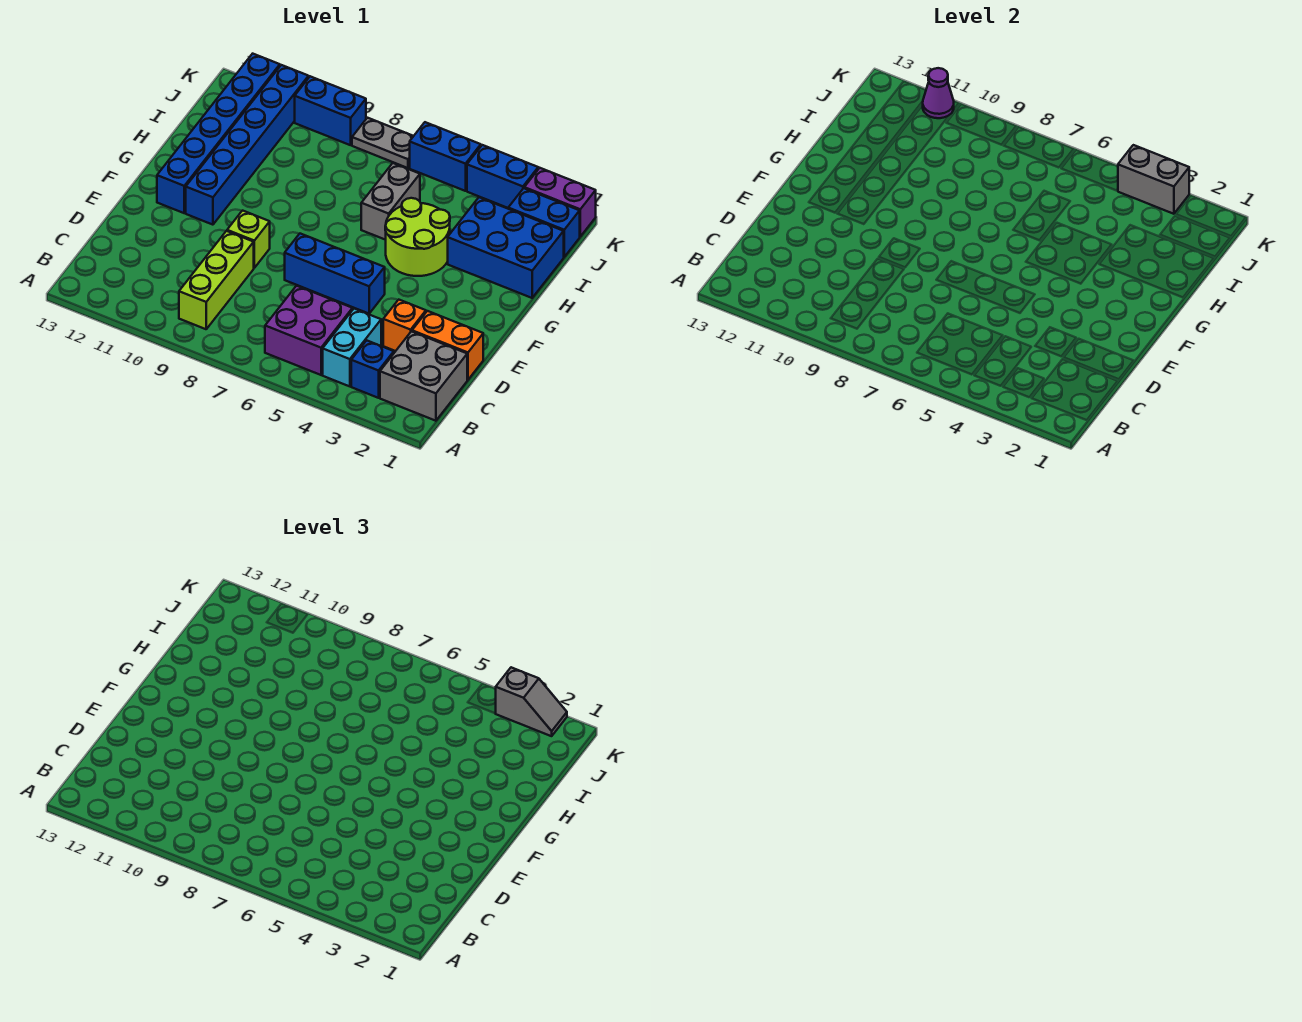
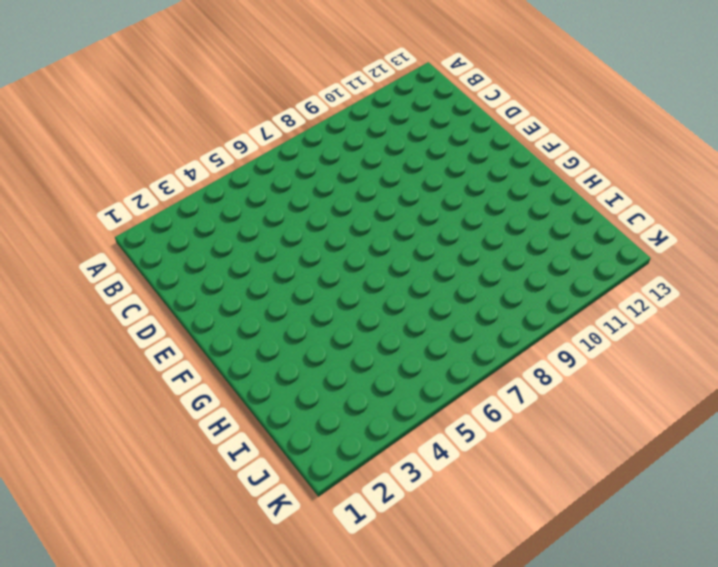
none -> grey 2x2 brick [380,331,467,421]
none -> blue 1x1 brick [351,340,394,398]
none -> cyan 1x2 brick [323,309,381,386]

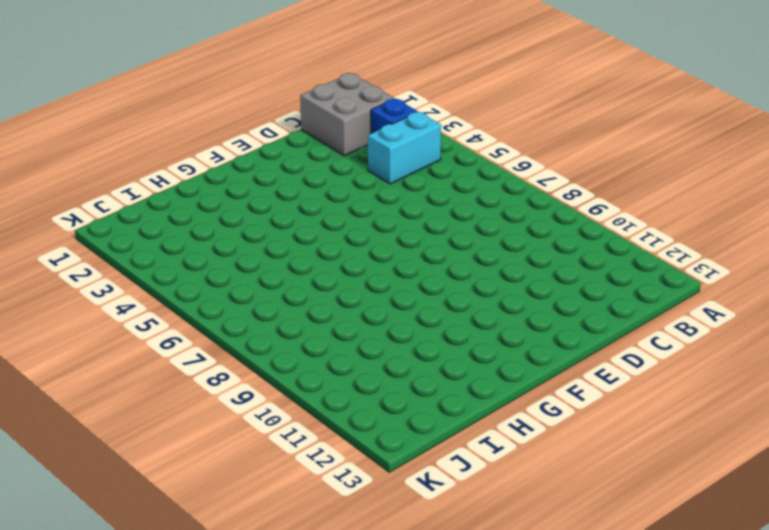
none -> purple 2x2 brick [265,286,352,375]
none -> lime 1x3 brick [179,231,254,329]
none -> orange 1x2 brick [412,311,483,380]

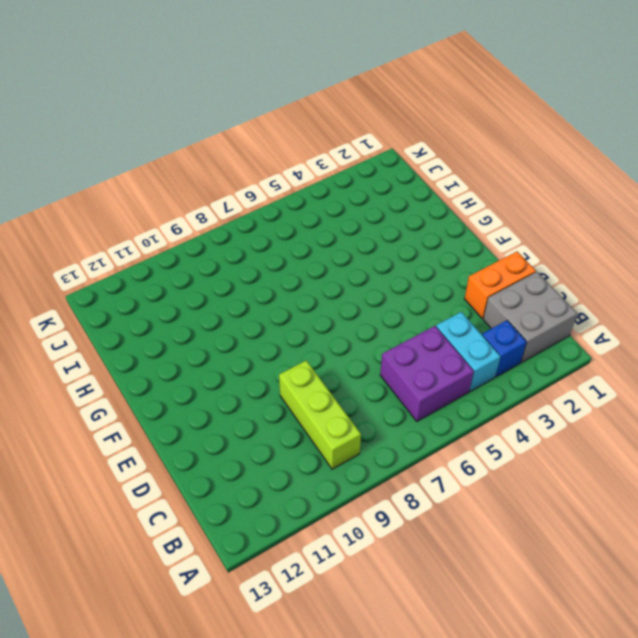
none -> orange 1x1 brick [383,300,426,351]
none -> blue 1x3 brick [285,234,385,314]
none -> lime 1x1 brick [227,211,270,268]

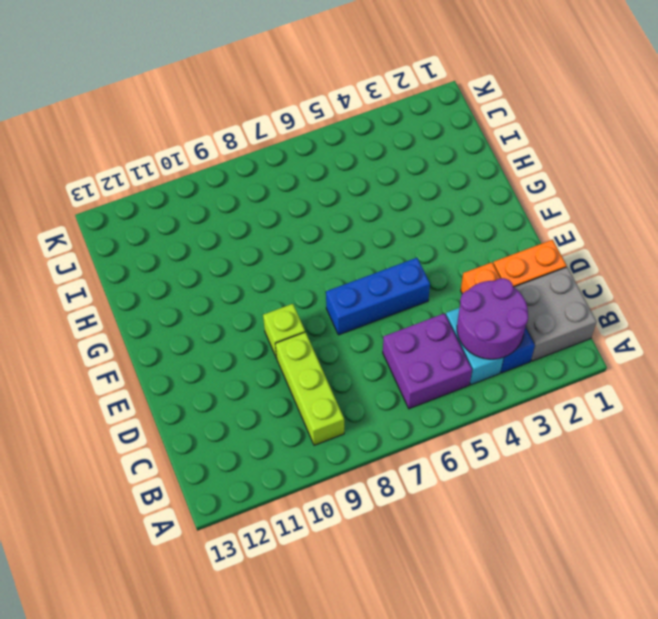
purple 2x2 round brick [457,278,528,359] -> none
none -> blue 1x6 brick [186,65,309,225]
none -> blue 1x6 brick [157,54,280,213]
none -> lime 2x2 round brick [385,198,450,276]

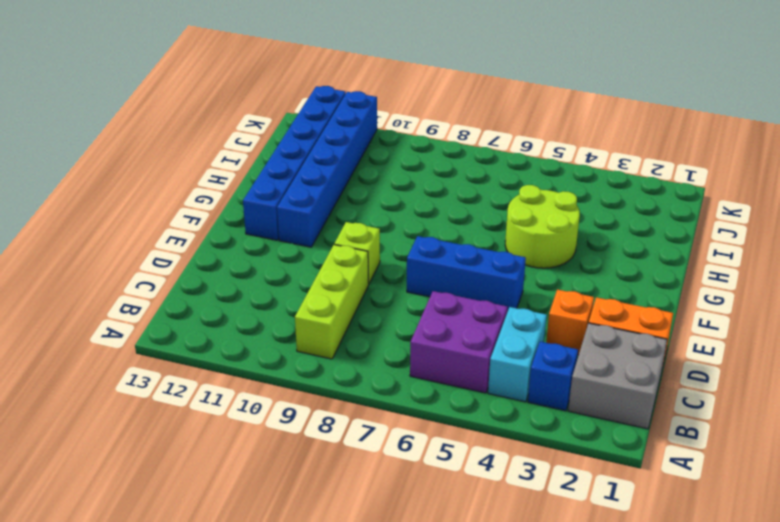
none -> blue 2x3 brick [448,197,564,298]
none -> grey 1x2 brick [361,163,420,240]
none -> blue 1x2 brick [508,188,580,257]

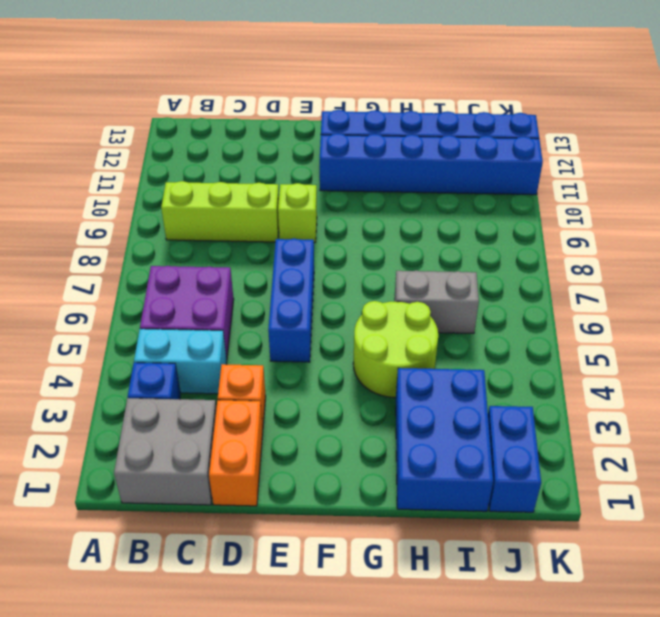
none -> purple 1x2 brick [524,168,596,236]
none -> blue 1x2 brick [467,145,538,208]
none -> blue 1x2 brick [410,122,481,191]

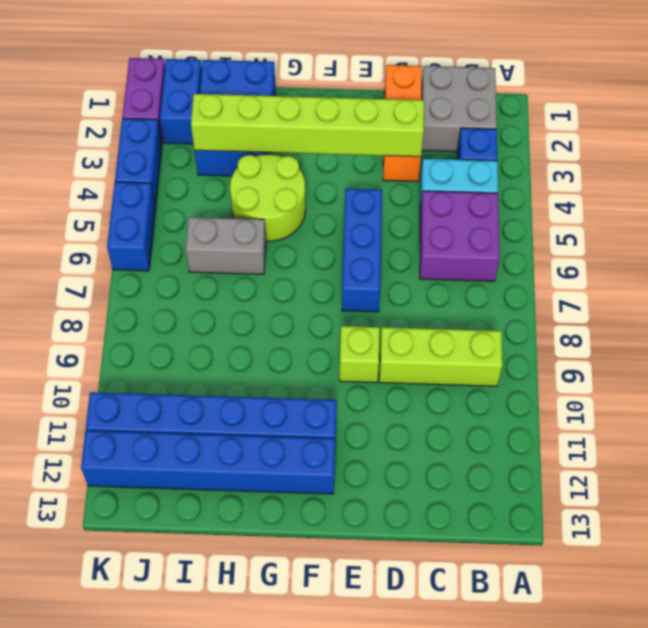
lime 1x6 brick [191,94,424,157] -> none
none -> grey 1x2 plate [352,118,413,168]
none -> blue 1x2 brick [295,76,366,145]
none -> grey 1x2 brick [1118,145,1189,214]

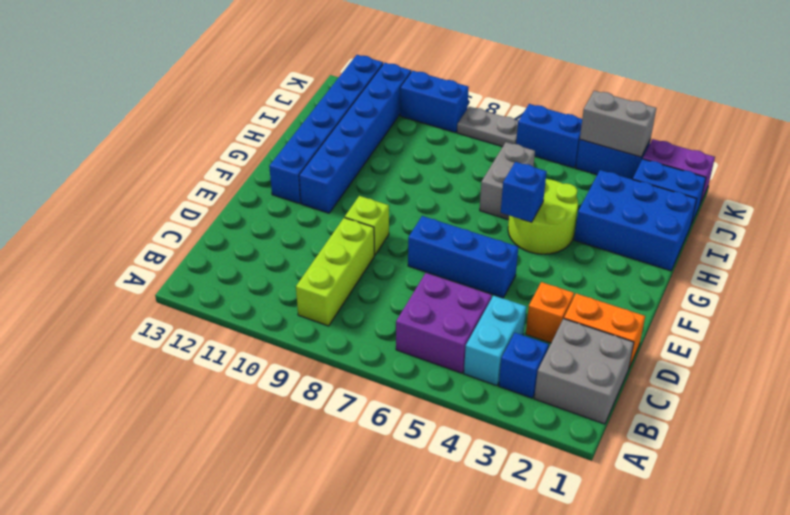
blue 1x1 brick [501,162,547,222] -> none
none -> purple 1x1 cone [923,68,954,118]
none -> grey 1x2 slope [495,667,567,736]

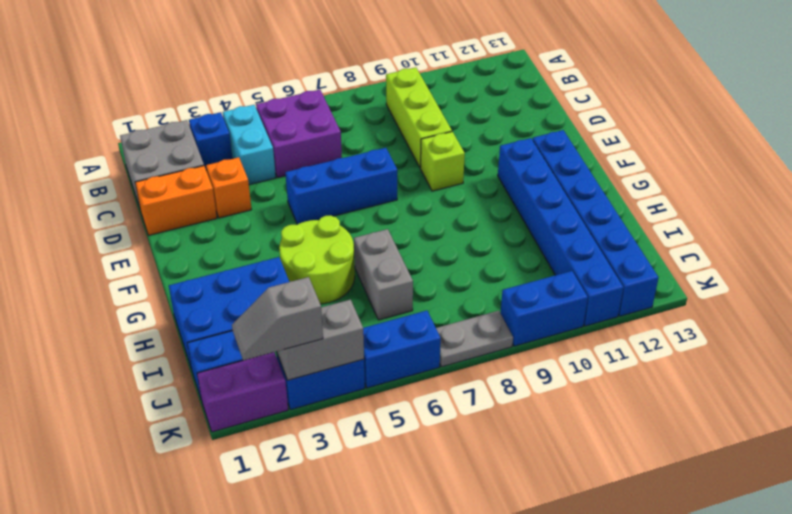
none -> purple 1x1 cone [923,68,954,118]

